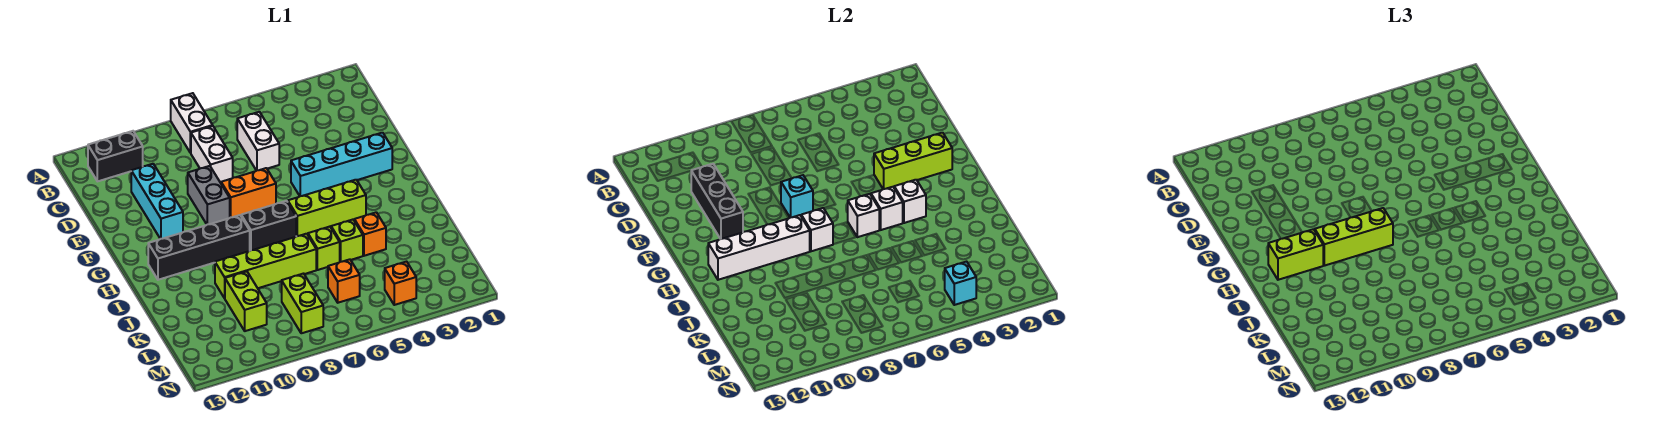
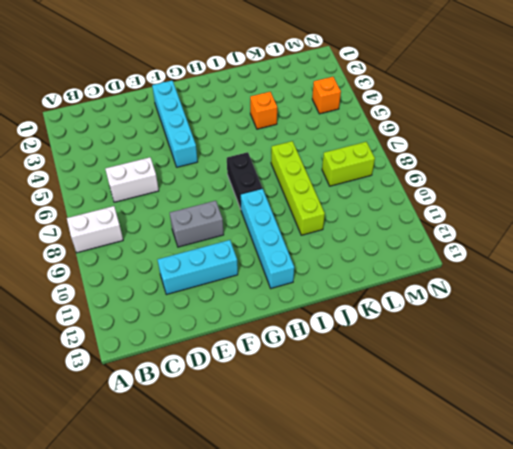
cyan 1x4 brick [241,188,294,288] -> black 1x4 brick [148,215,250,280]
none -> black 1x2 brick [88,131,143,181]
none -> white 1x2 brick [191,126,233,183]
none -> orange 1x2 brick [221,168,276,218]
none -> lime 1x3 brick [288,180,366,236]

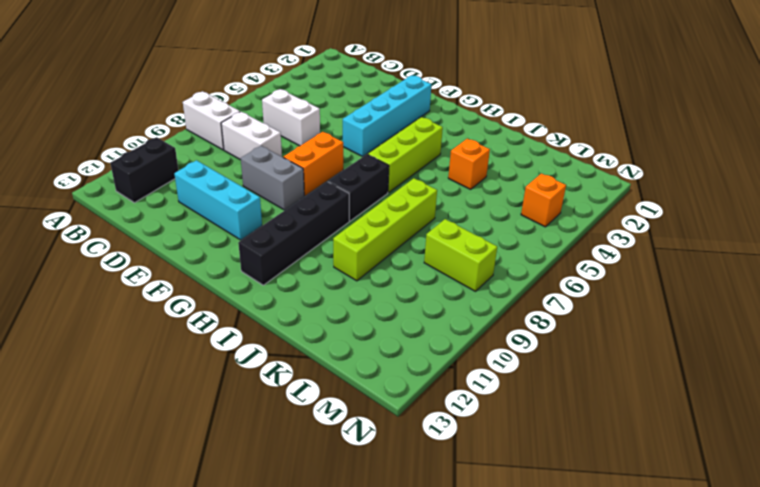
none -> lime 1x1 brick [331,220,363,262]
none -> lime 1x1 brick [308,227,340,270]
none -> lime 1x2 brick [225,271,267,331]
none -> orange 1x1 brick [328,259,360,303]

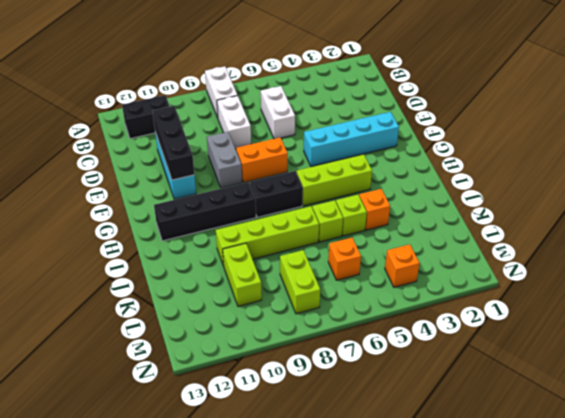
none -> lime 1x3 brick [874,133,952,189]
none -> cyan 1x1 brick [781,175,813,218]
none -> white 1x1 brick [894,180,926,223]
none -> white 1x1 brick [871,187,903,230]

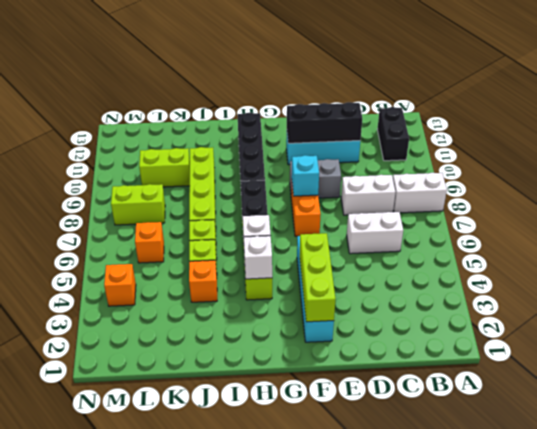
none -> white 1x1 brick [848,194,879,237]
none -> white 1x1 brick [801,208,833,251]
none -> white 1x4 brick [708,215,810,280]
none -> cyan 1x1 brick [945,262,976,305]

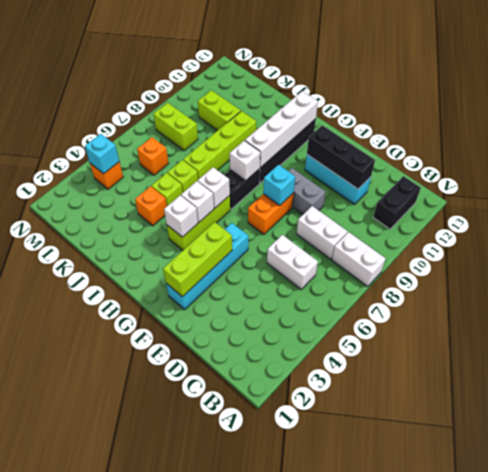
none -> lime 1x3 brick [1315,208,1393,266]
none -> lime 1x2 brick [1268,229,1323,280]

